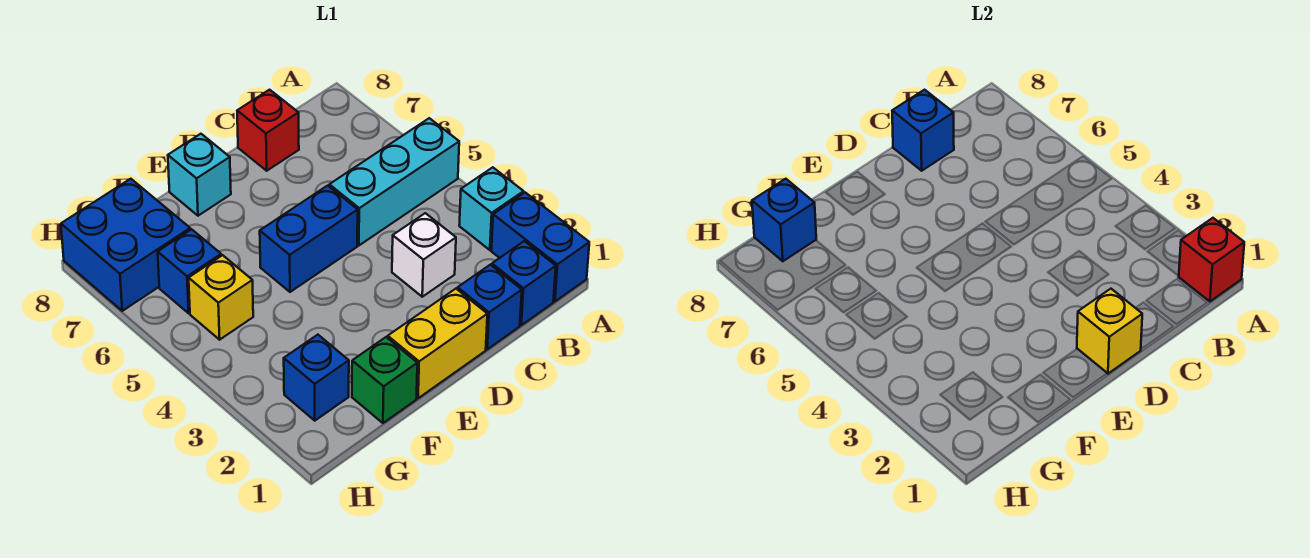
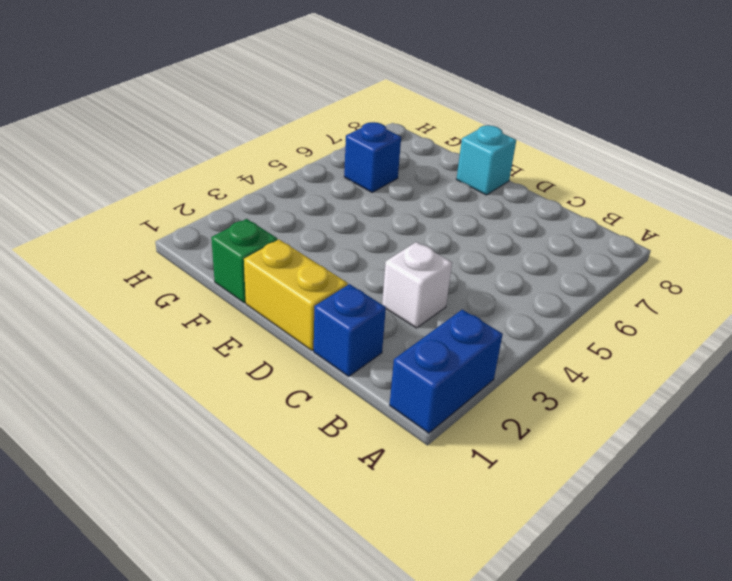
none -> cyan 1x1 brick [459,167,524,250]
none -> cyan 1x3 brick [329,118,459,245]
none -> blue 1x1 brick [492,241,556,325]

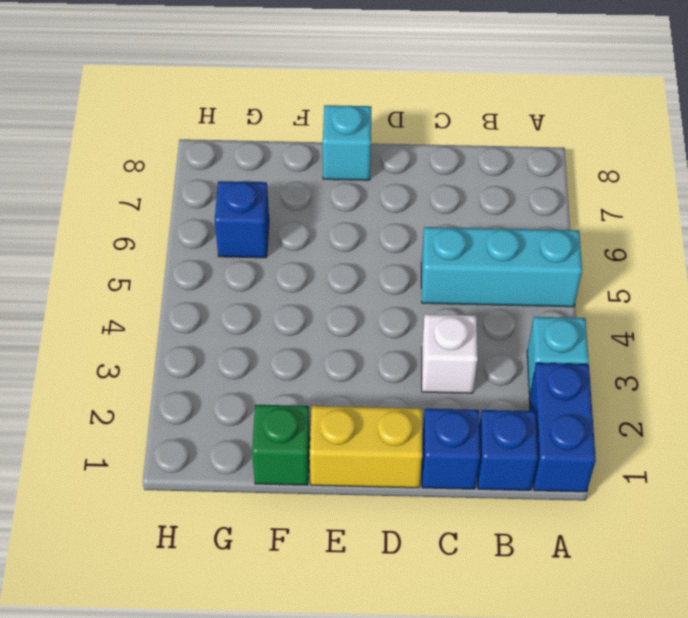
none -> red 1x1 brick [237,90,299,171]
none -> blue 1x2 brick [260,186,358,292]
none -> blue 1x1 brick [284,335,349,421]

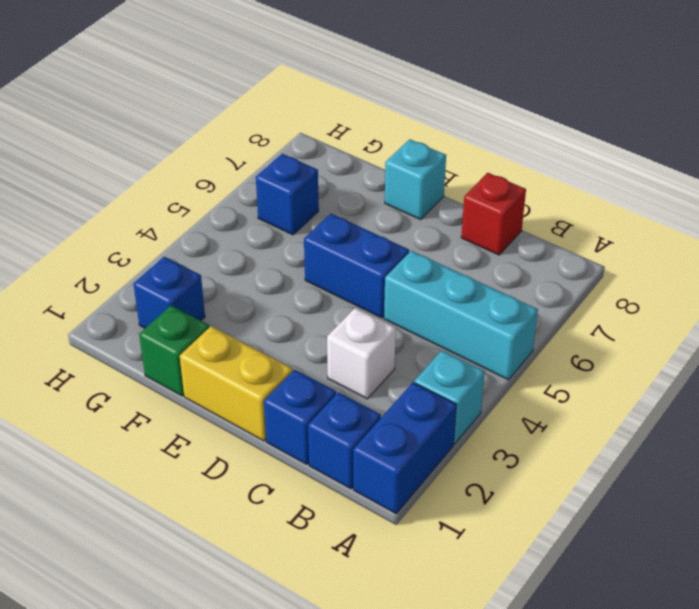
none -> yellow 1x1 brick [189,255,253,340]
none -> blue 2x2 brick [61,179,190,311]
none -> red 1x1 brick [1179,218,1244,301]

